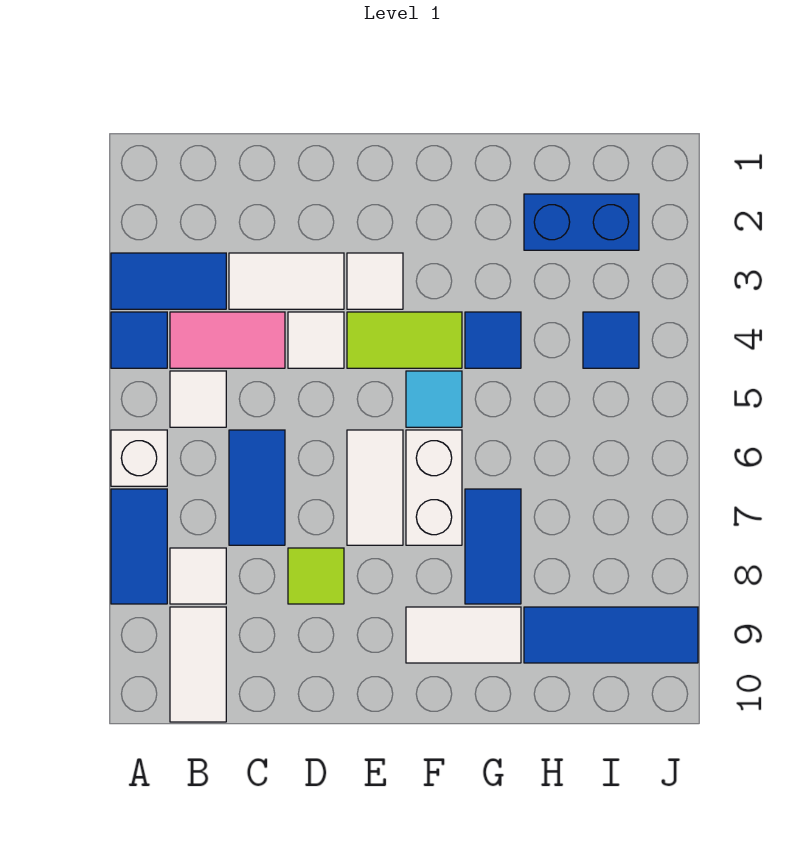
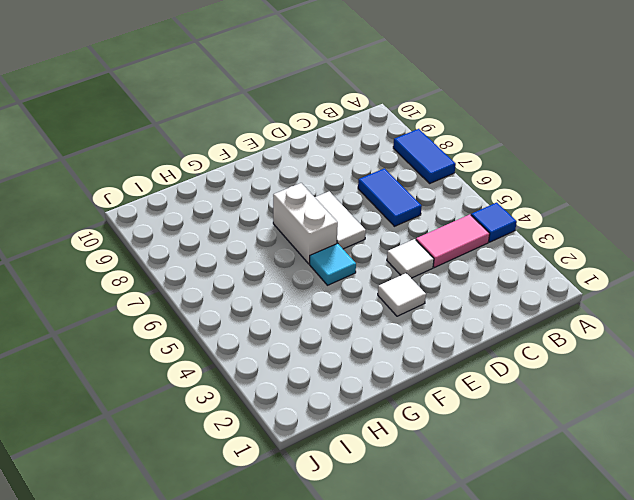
none -> blue 1x2 tile [111,253,226,309]
none -> white 1x1 brick [111,430,167,486]
none -> white 1x1 tile [170,371,226,427]

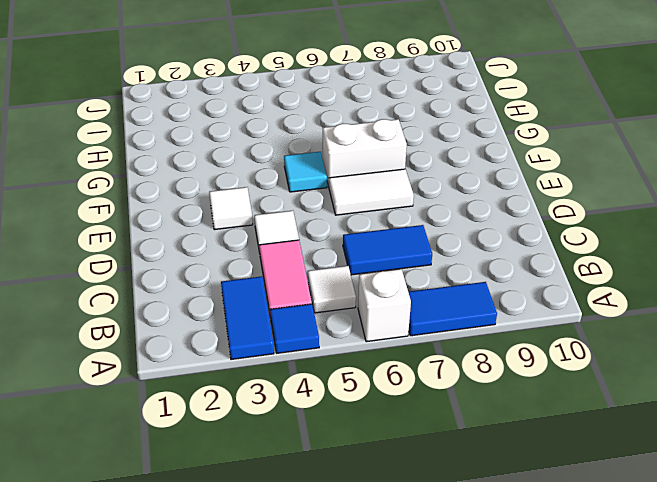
none -> white 1x1 tile [170,548,226,604]
none -> white 1x2 tile [170,607,226,722]
none -> white 1x2 tile [229,253,344,309]

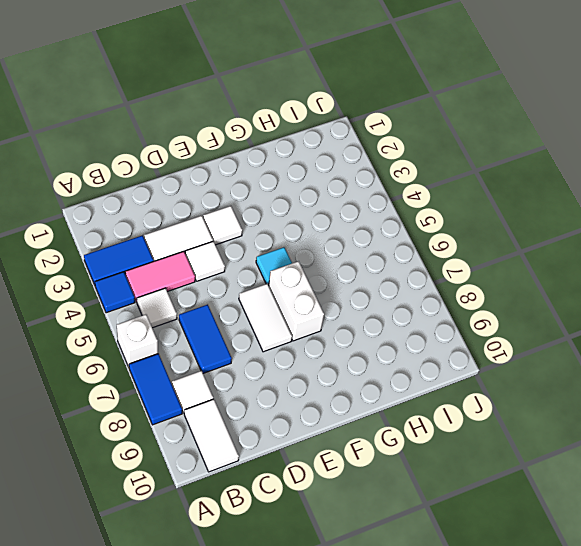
none -> lime 1x1 tile [288,548,344,604]
none -> lime 1x2 tile [347,312,462,368]
none -> white 1x2 tile [406,607,521,663]

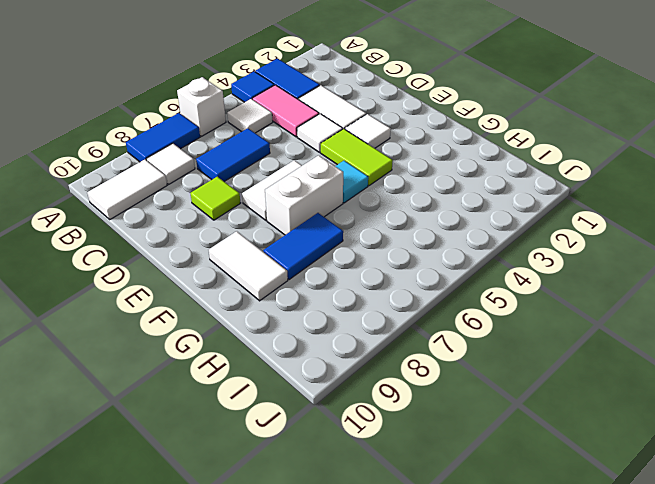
none -> blue 1x1 tile [465,312,521,368]
none -> blue 1x2 brick [524,194,639,250]
none -> blue 1x3 tile [524,607,698,663]

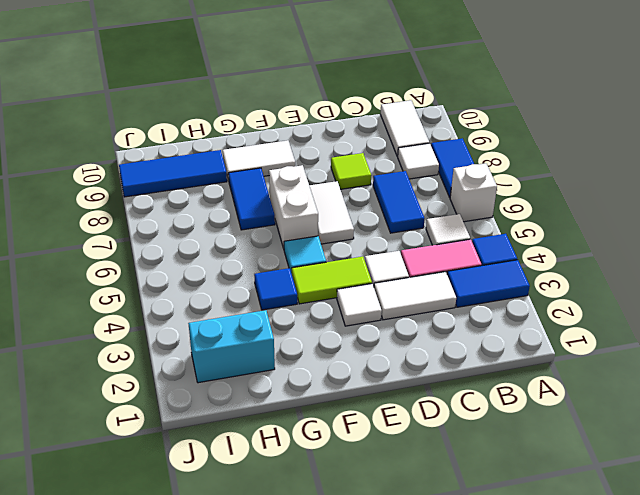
cyan 1x2 brick [188,310,275,383] -> blue 1x2 brick [524,194,639,250]
none -> blue 1x1 tile [583,312,639,368]

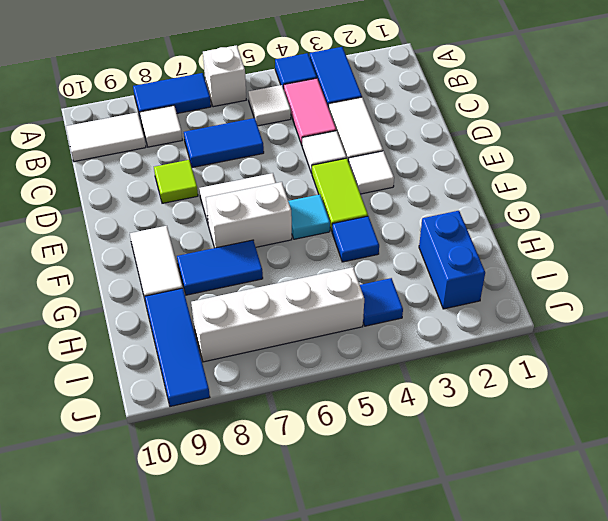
white 1x4 brick [191,267,364,362] -> none

